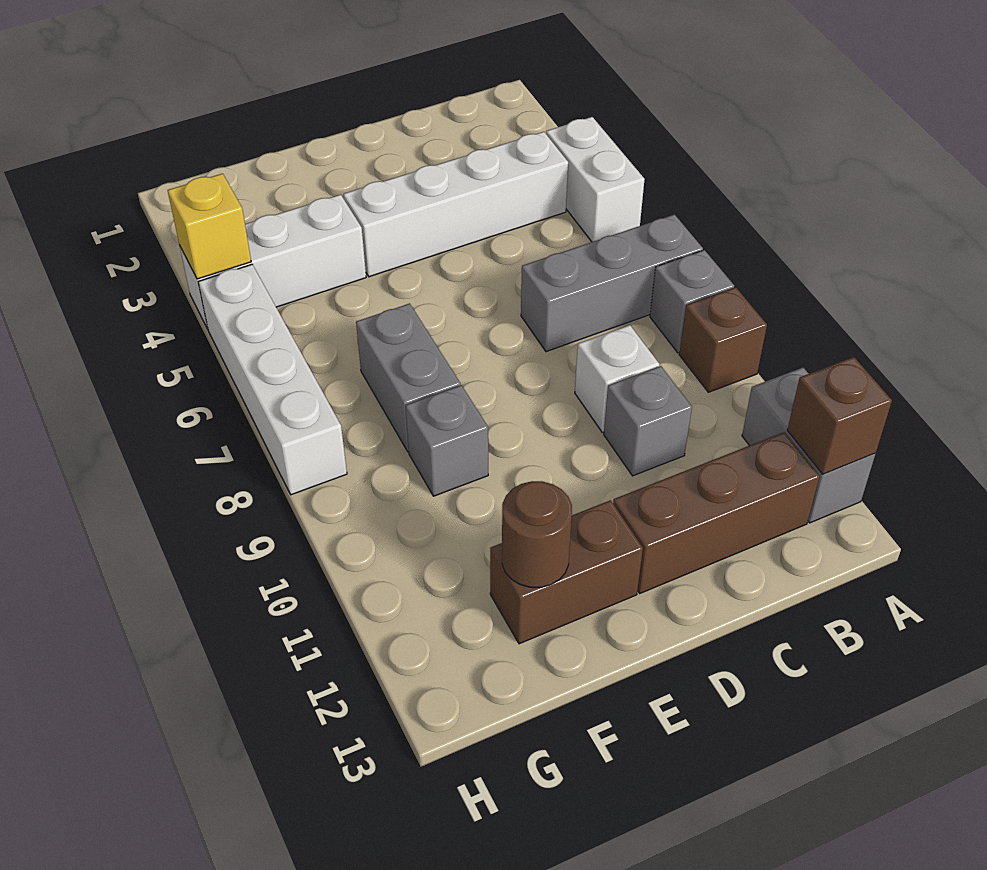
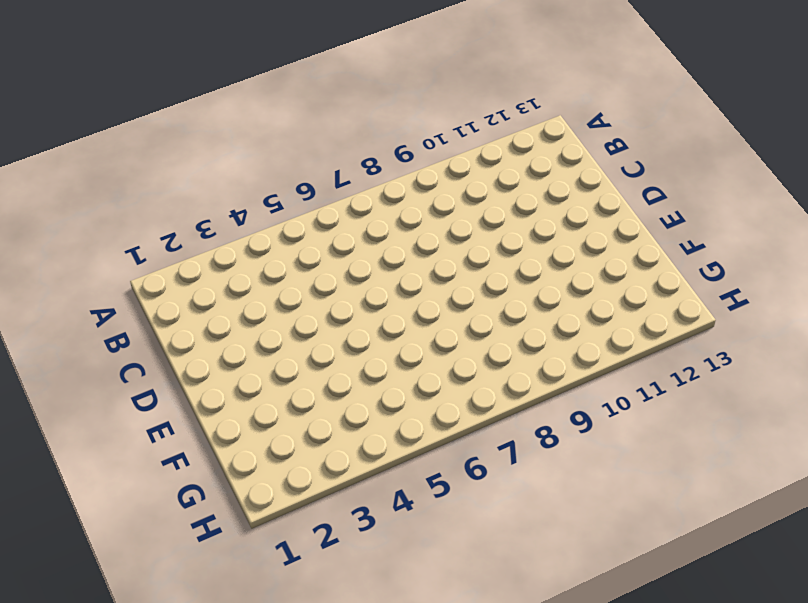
none -> white 1x2 brick [546,117,645,242]
none -> grey 1x3 brick [521,214,703,352]
none -> grey 1x1 brick [650,250,734,353]

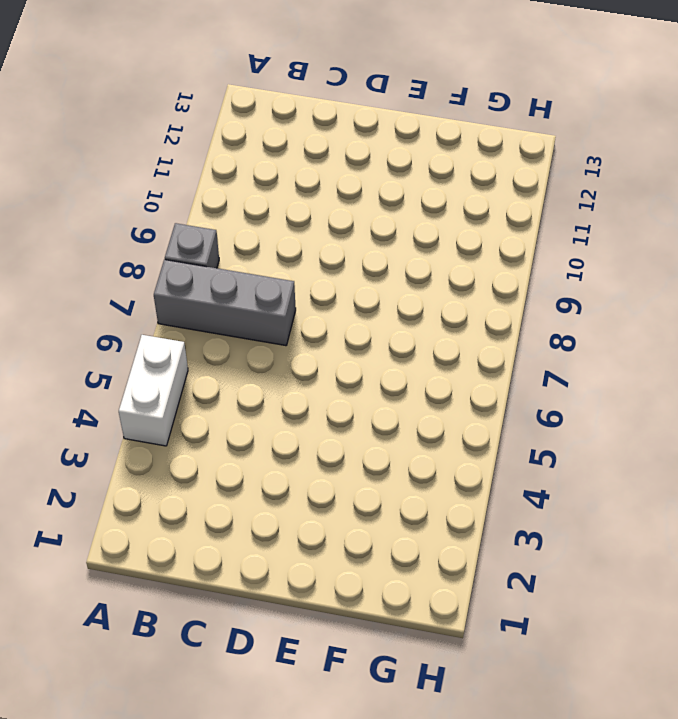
none -> brown 1x1 brick [679,287,767,392]
none -> grey 1x2 brick [742,367,876,523]
none -> white 1x4 brick [343,132,568,277]

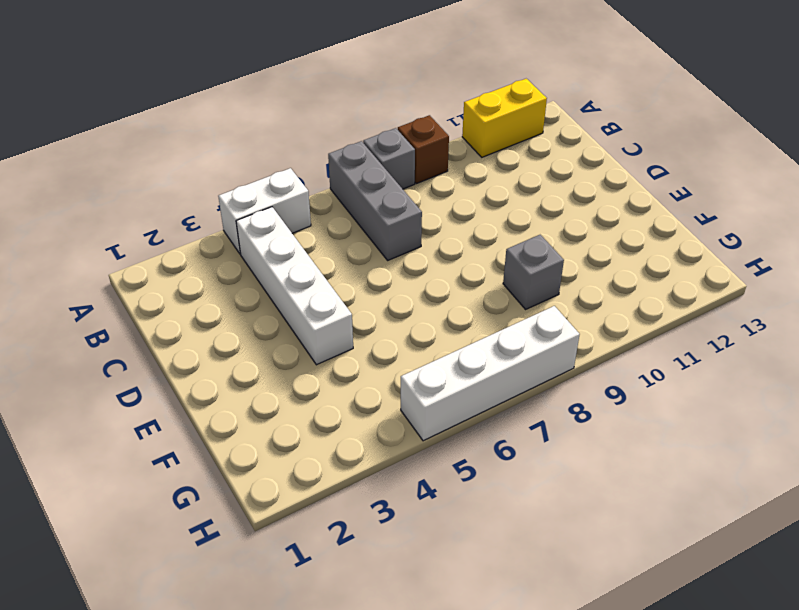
yellow 1x2 brick [462,79,547,157] -> grey 1x2 brick [742,367,876,523]
none -> brown 1x3 brick [613,432,820,593]
none -> white 1x1 brick [575,325,659,432]
none -> grey 1x1 brick [604,366,692,476]

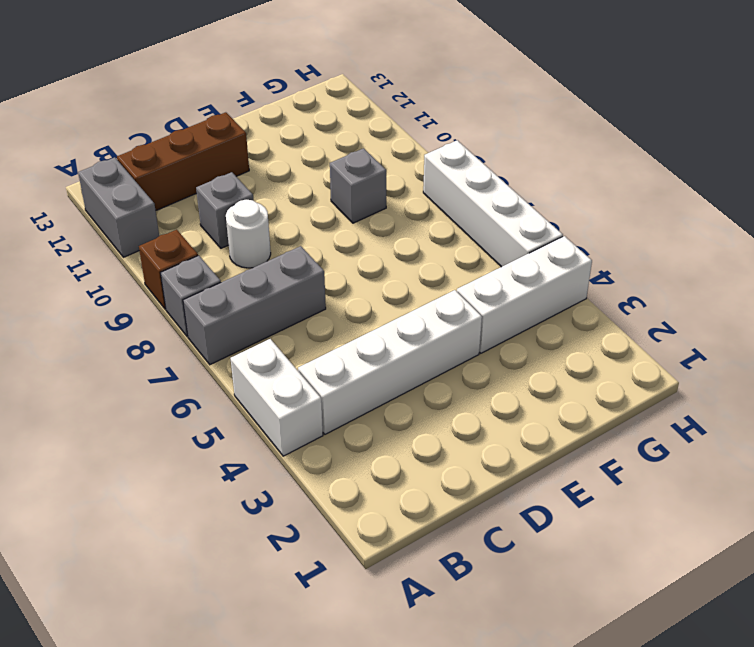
white 1x1 round brick [226,200,271,268] -> white 1x1 brick [575,325,659,432]
none -> brown 1x2 brick [490,500,643,644]
none -> grey 1x2 brick [356,303,460,452]
none -> brown 1x1 brick [787,357,892,474]

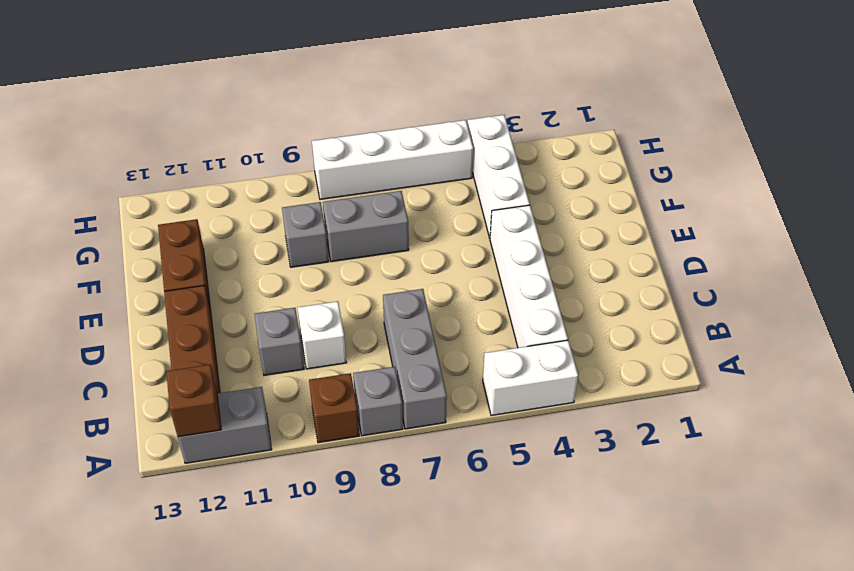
none -> brown 1x1 round brick [502,481,572,587]
none -> yellow 1x1 brick [168,174,251,279]

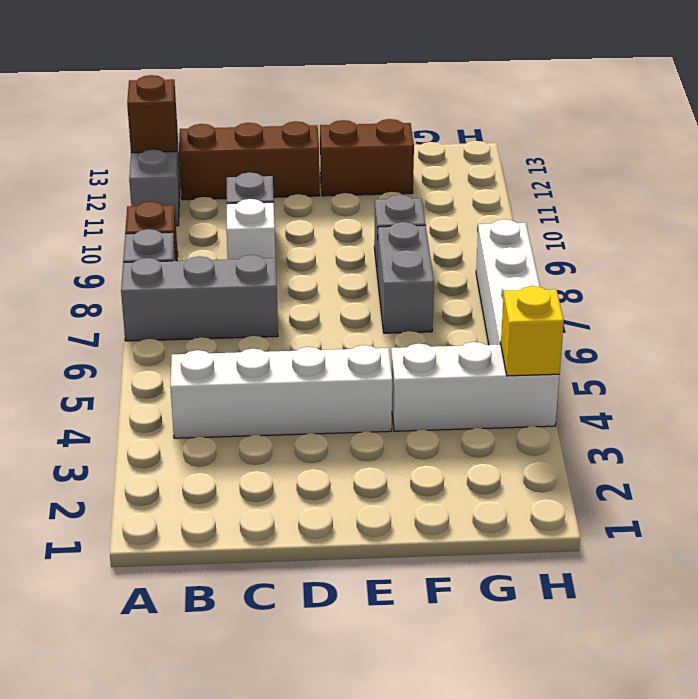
none -> white 1x2 brick [546,117,645,242]
none -> brown 1x1 round brick [502,481,572,587]

